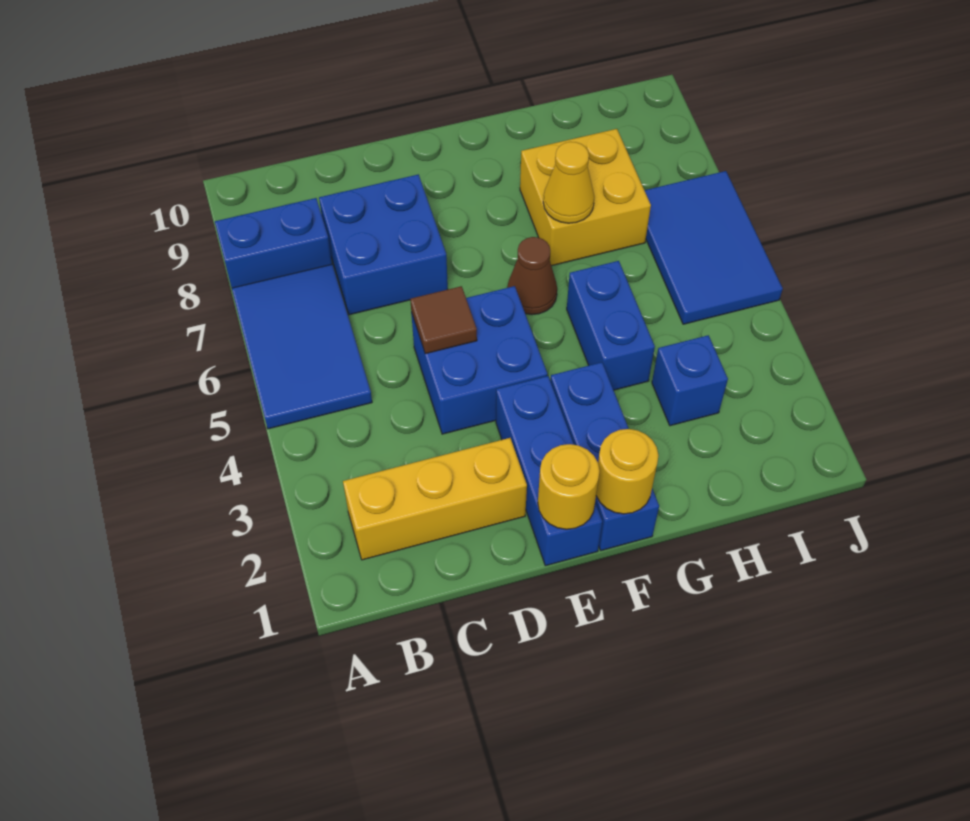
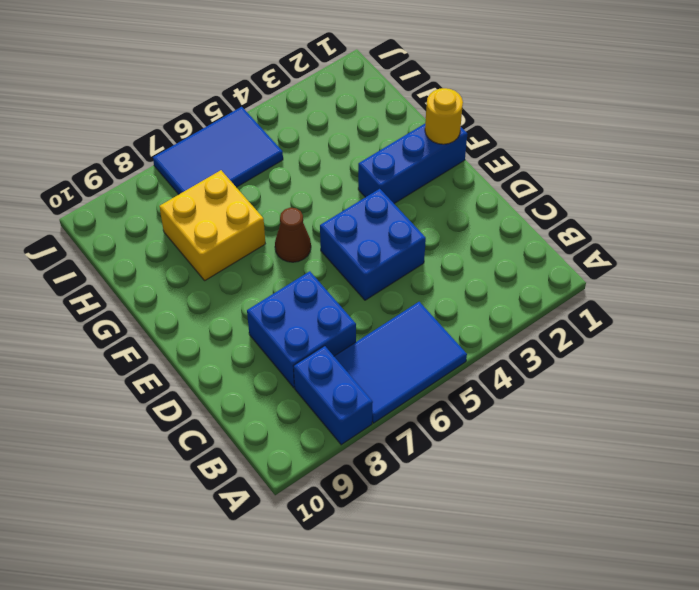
none -> yellow 1x3 brick [343,438,527,560]
none -> blue 1x3 brick [496,376,602,566]
none -> blue 1x2 brick [567,261,655,390]

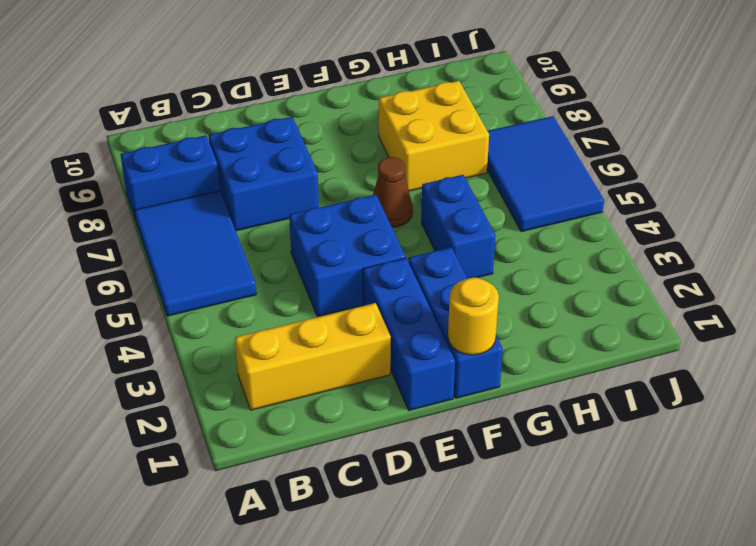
none -> blue 1x1 brick [652,335,728,426]
none -> brown 1x1 tile [410,286,477,354]
none -> yellow 1x1 round brick [538,444,600,529]

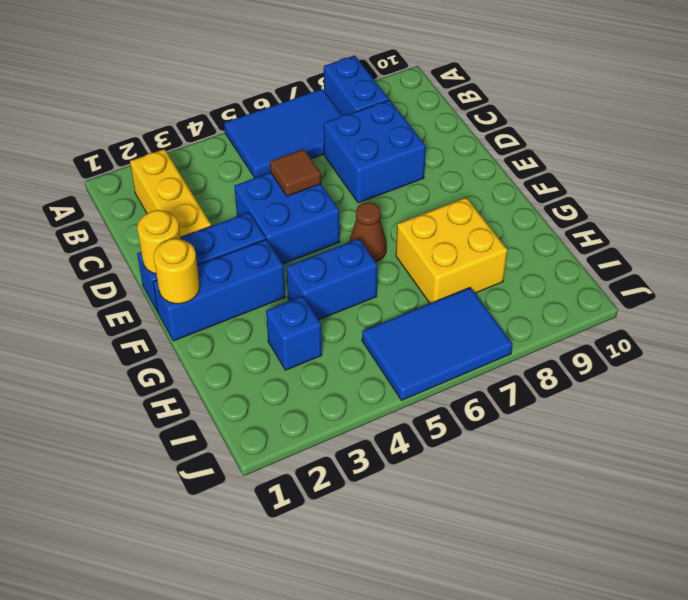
none -> yellow 1x1 cone [543,142,594,223]

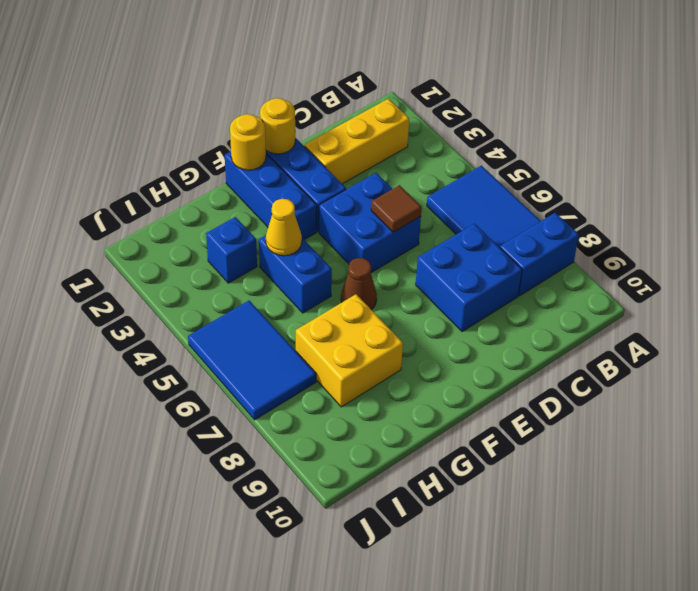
yellow 1x1 cone [266,199,302,256] -> yellow 1x1 cone moved to [543,142,594,223]

